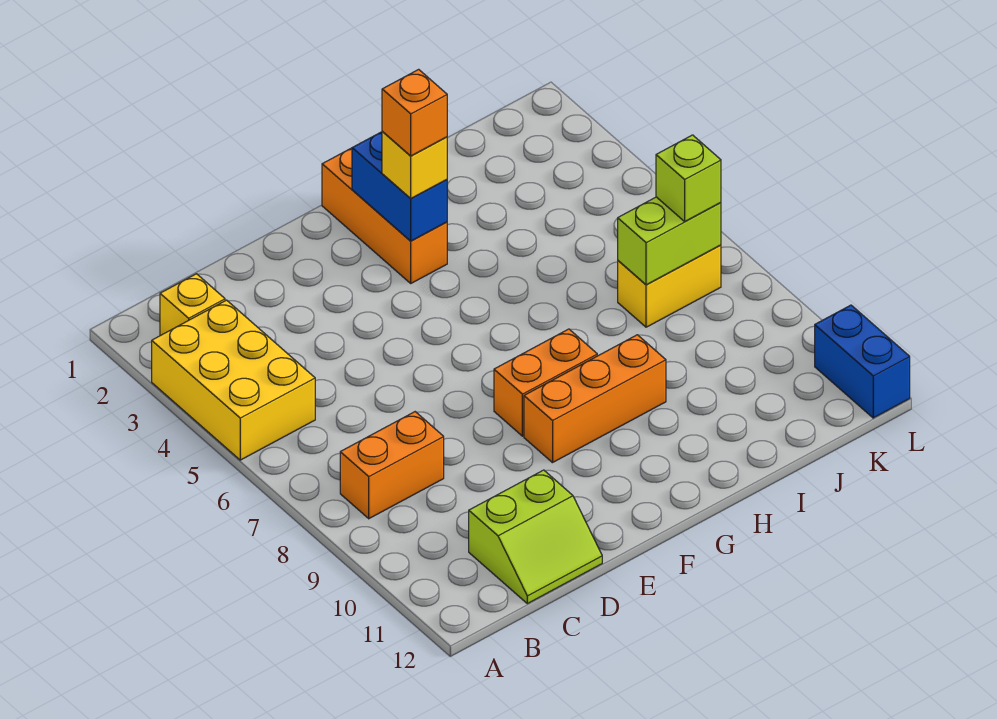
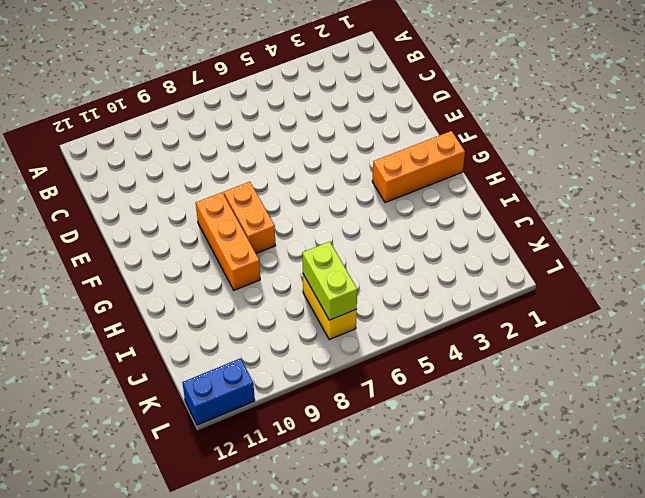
none -> yellow 2x3 brick [152,300,315,460]
none -> yellow 1x1 brick [160,274,225,336]
none -> orange 1x2 brick [340,412,444,519]

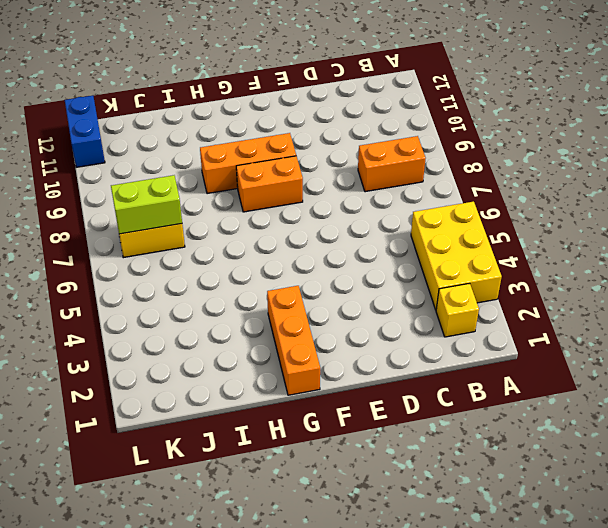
none -> lime 2x2 slope [469,470,602,604]
none -> blue 1x2 brick [352,132,447,241]
none -> yellow 1x1 brick [382,131,447,199]

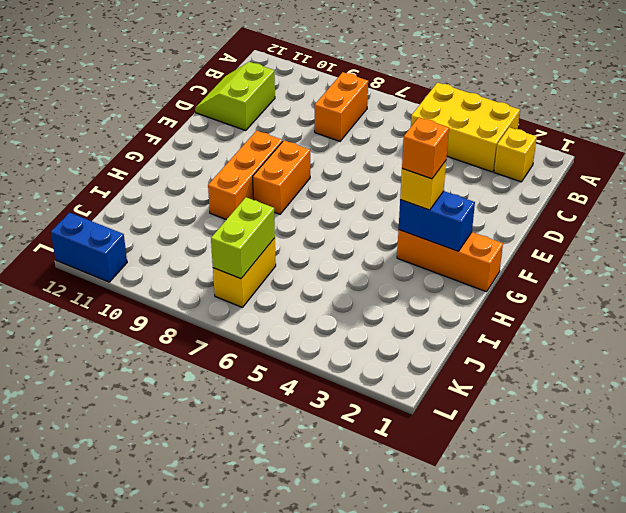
none -> lime 1x1 brick [656,135,721,221]

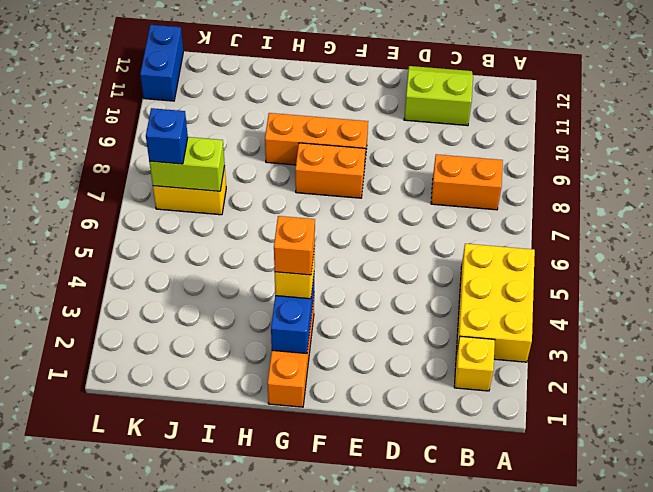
blue 1x1 brick [146,108,188,164] -> lime 1x1 brick [656,135,721,221]

